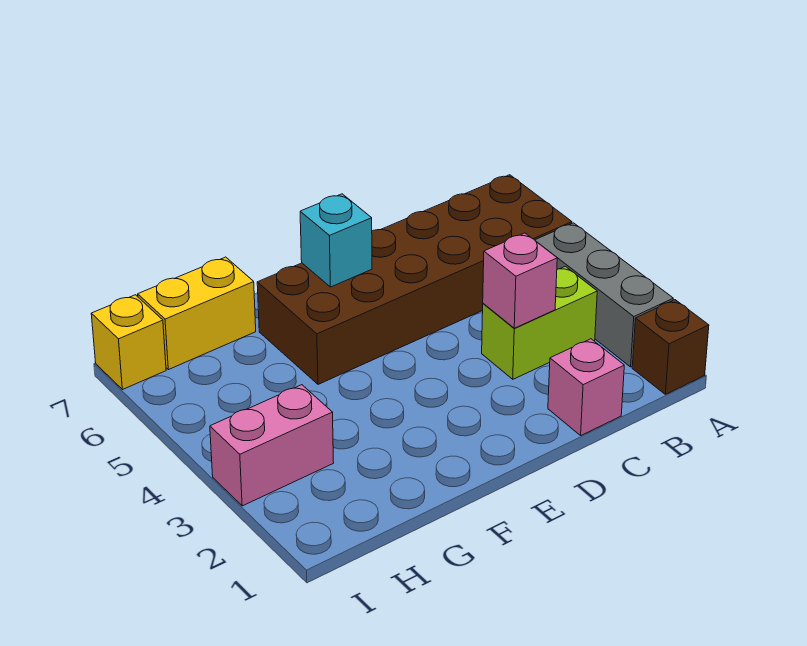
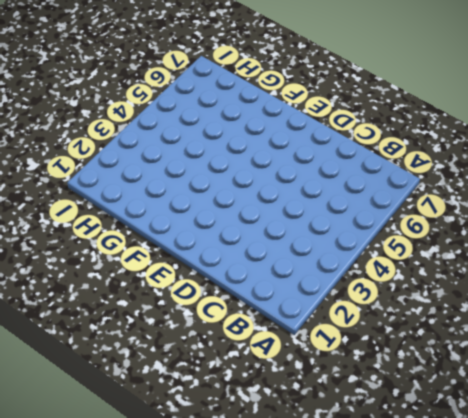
none -> brown 1x1 brick [632,300,709,394]
none -> grey 1x3 brick [535,223,673,367]

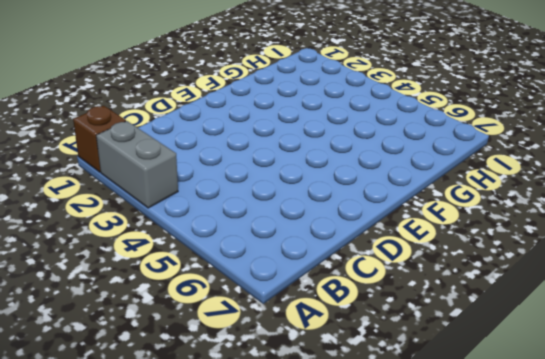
grey 1x2 brick [96,121,178,208] -> grey 1x3 brick [535,223,673,367]
none -> brown 2x6 brick [257,175,572,384]
none -> lime 1x2 brick [482,266,597,379]

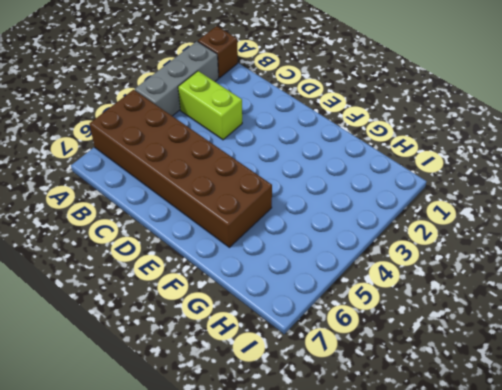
none -> pink 1x1 brick [548,339,624,435]
none -> yellow 1x2 brick [138,257,256,370]

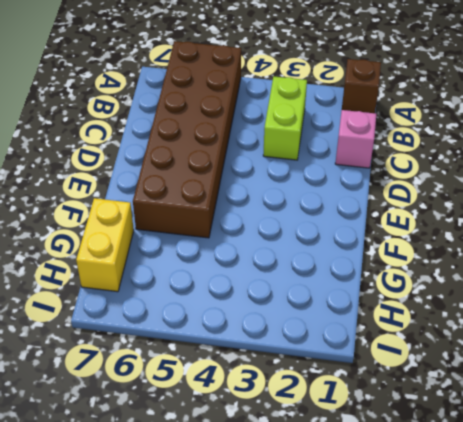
none -> grey 1x3 brick [535,223,673,367]
none -> pink 1x2 brick [210,385,334,506]

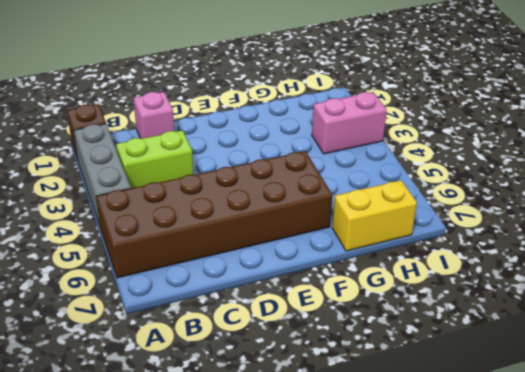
none -> yellow 1x1 brick [91,295,166,390]
none -> pink 1x1 brick [483,233,557,328]

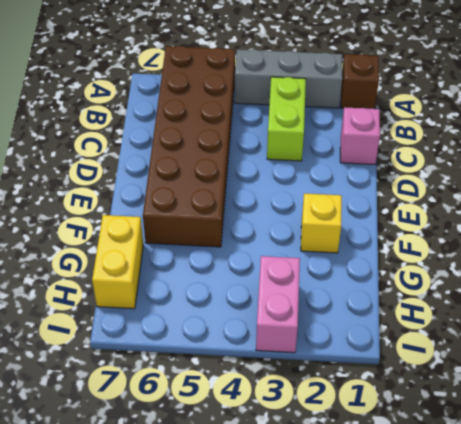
yellow 1x1 brick [301,193,342,253] -> yellow 1x1 brick moved to [91,295,166,390]
none -> pink 1x1 brick [483,233,557,328]
none -> cyan 1x1 brick [300,194,372,287]

